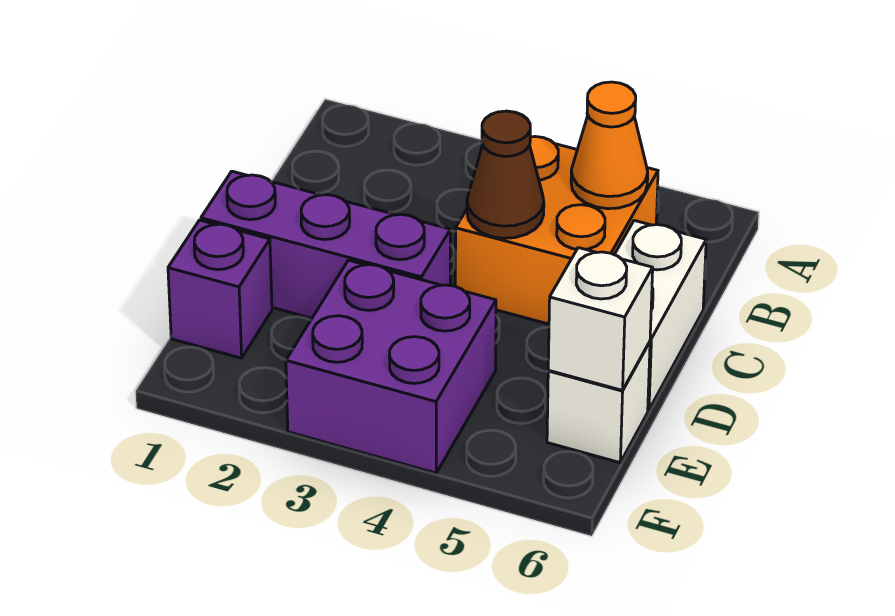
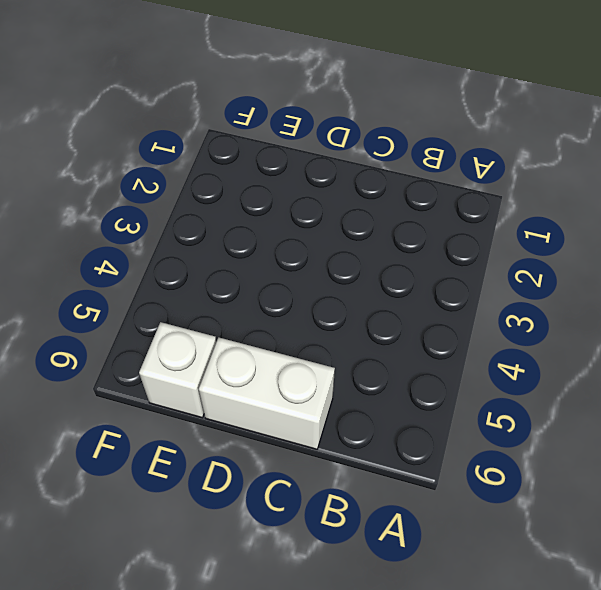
none -> orange 2x2 brick [455,137,658,324]
none -> purple 1x3 brick [201,171,450,318]

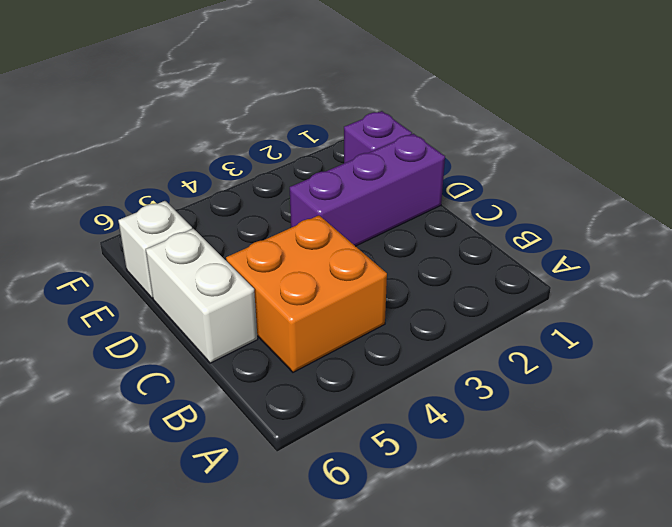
none -> purple 2x2 brick [286,260,496,473]
none -> orange 1x1 cone [571,82,648,209]

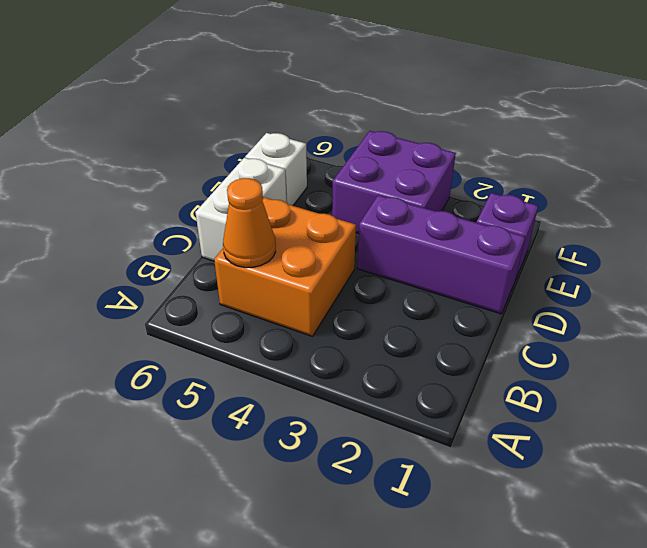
none -> brown 1x1 cone [467,111,544,238]
none -> white 1x1 brick [548,248,653,390]

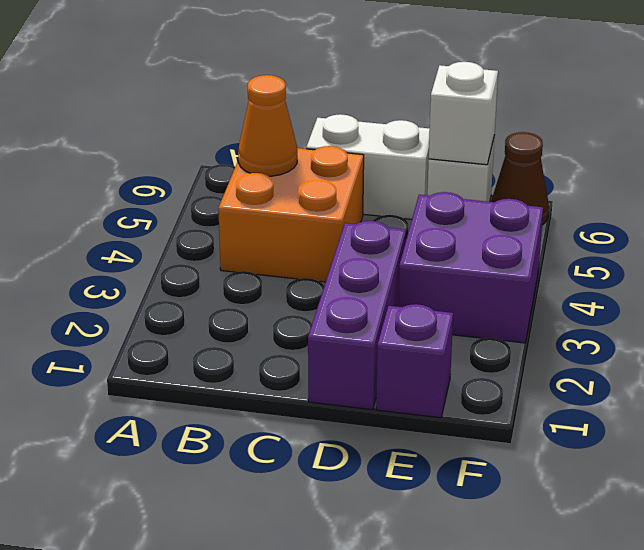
brown 1x1 cone [491,132,549,225] -> brown 1x1 cone moved to [467,111,544,238]

